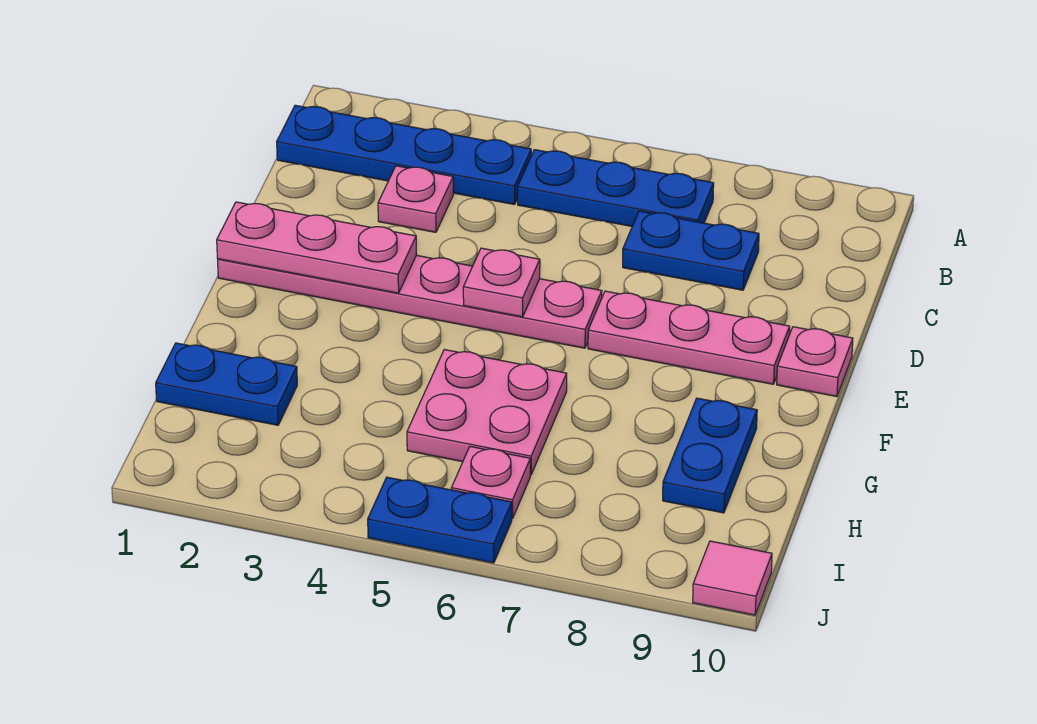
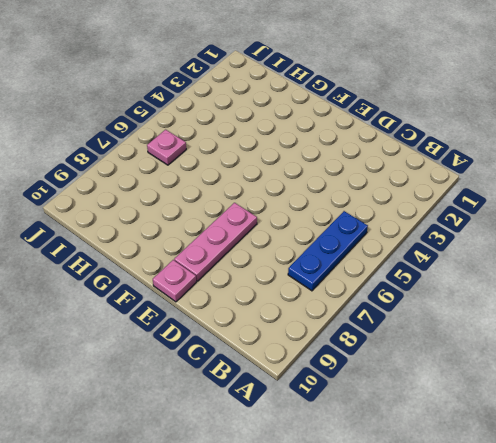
none -> blue 1x4 plate [277,105,531,205]
none -> pink 1x1 plate [378,166,453,232]
none -> blue 1x2 plate [623,211,759,290]

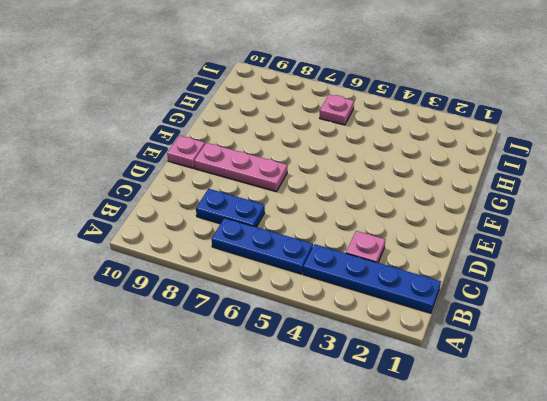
none -> pink 1x6 plate [218,255,602,348]
none -> pink 2x2 plate [407,350,567,475]
none -> blue 1x2 plate [663,398,757,513]

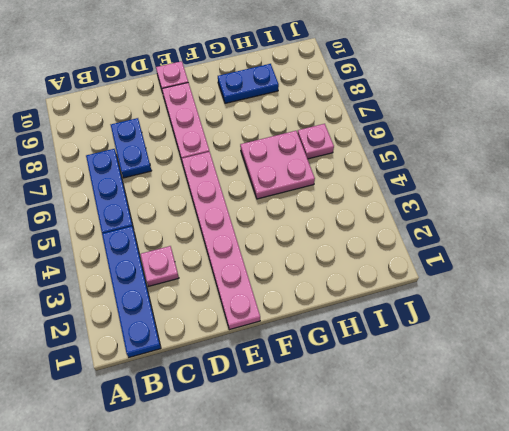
none -> blue 1x2 plate [156,343,297,425]
none -> blue 1x2 plate [368,477,512,563]
none -> pink 1x1 tile [693,541,772,615]

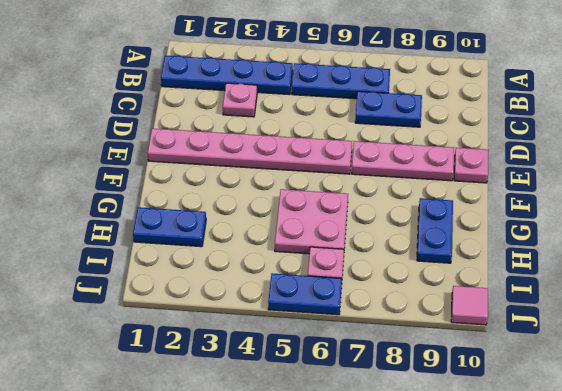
none -> pink 1x3 plate [217,202,417,293]
none -> pink 1x1 plate [463,248,540,317]

